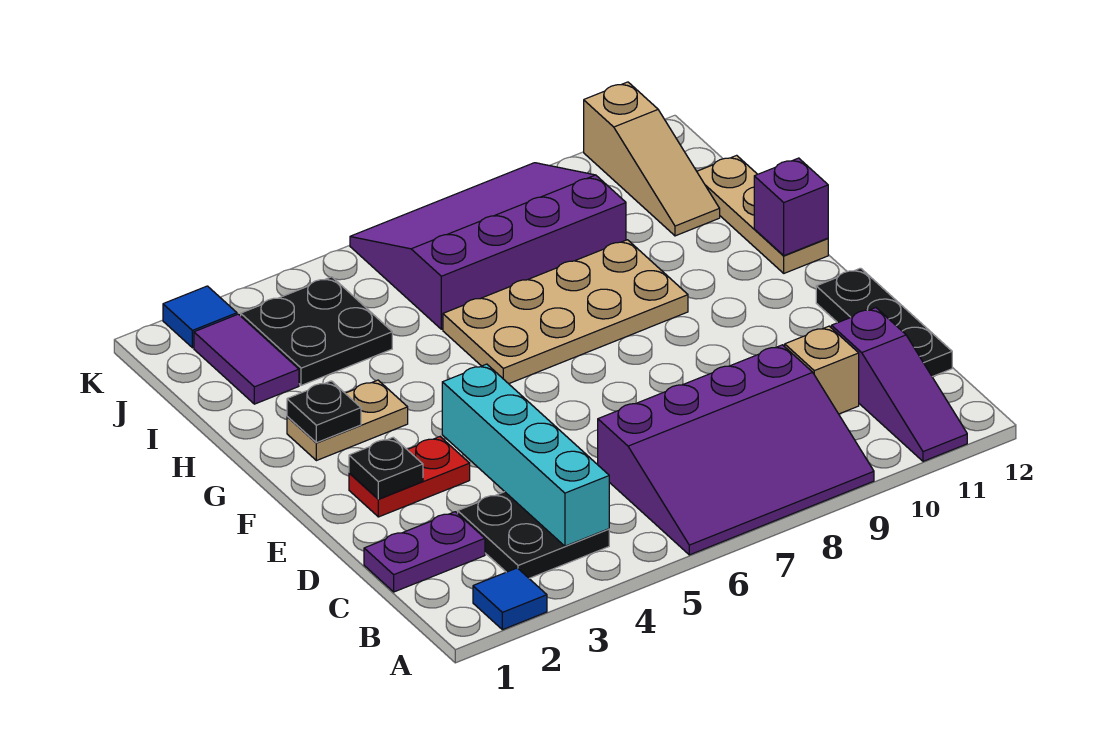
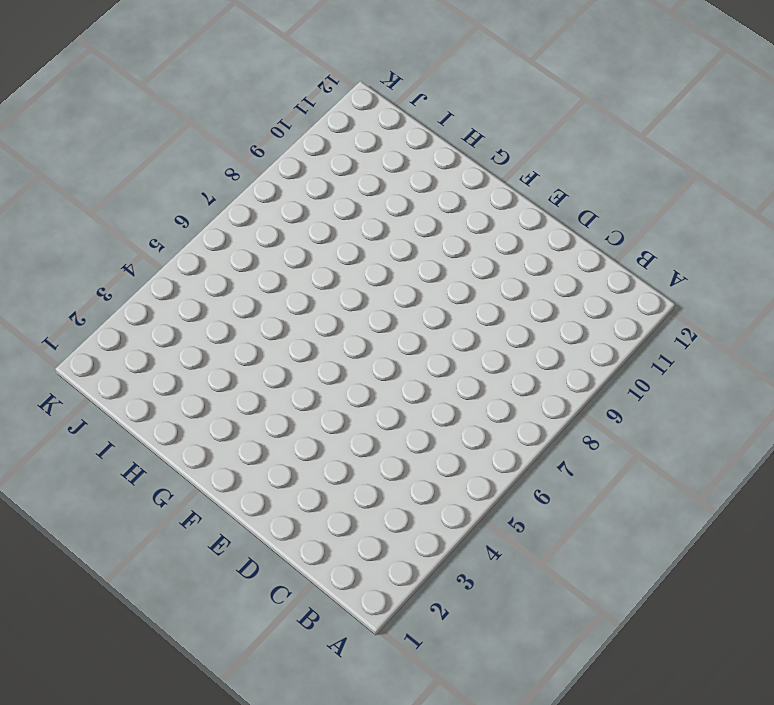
none -> blue 1x1 tile [473,568,547,630]
none -> purple 3x4 slope [598,345,874,555]
none -> purple 1x3 slope [831,308,967,461]

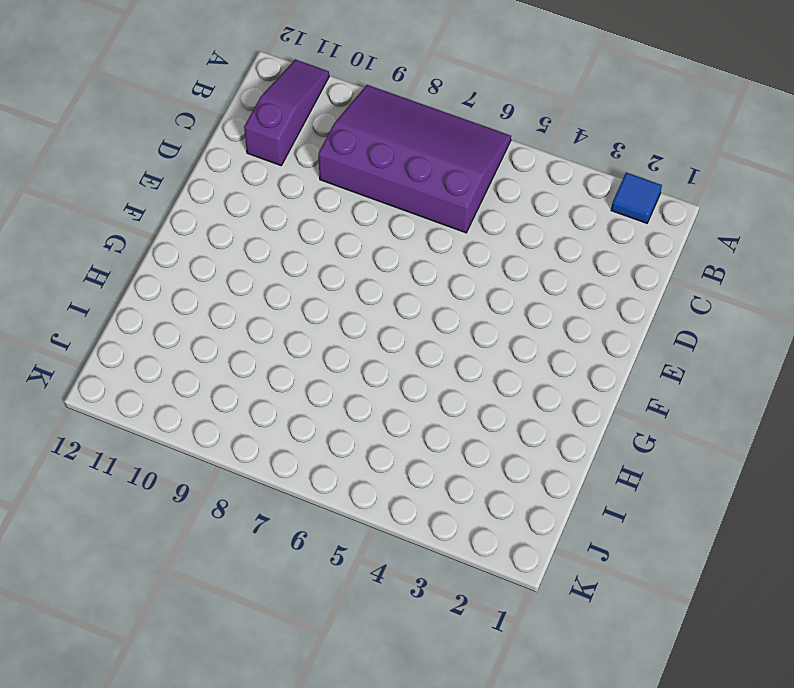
none -> black 2x2 plate [458,492,609,578]
none -> purple 1x2 plate [364,512,485,592]
none -> tan 1x1 brick [785,326,859,414]

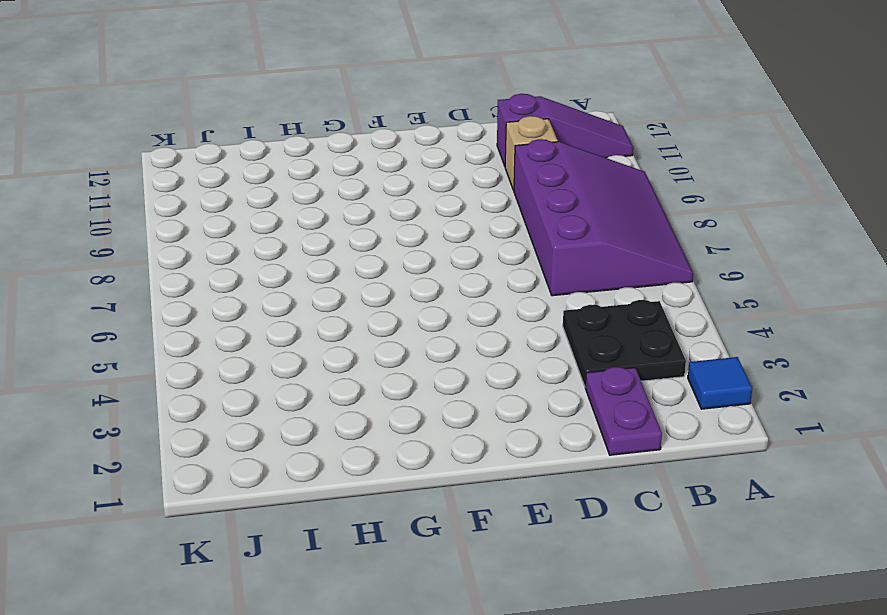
none -> black 1x3 plate [816,268,952,377]
none -> red 1x2 plate [349,437,470,517]
none -> tan 1x2 plate [287,380,408,461]

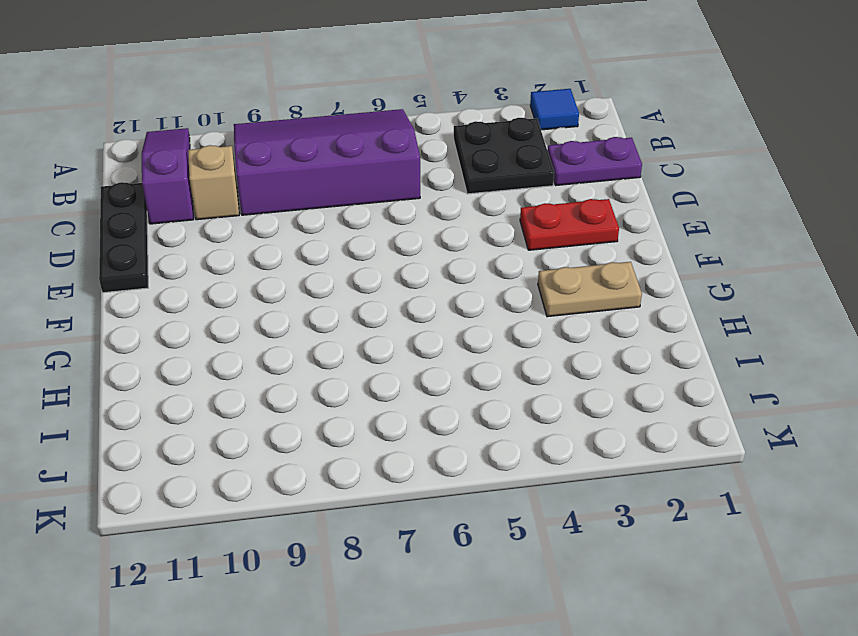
none -> tan 2x4 plate [443,240,688,384]
none -> tan 1x3 plate [697,155,828,273]
none -> purple 1x2 tile [194,314,299,404]

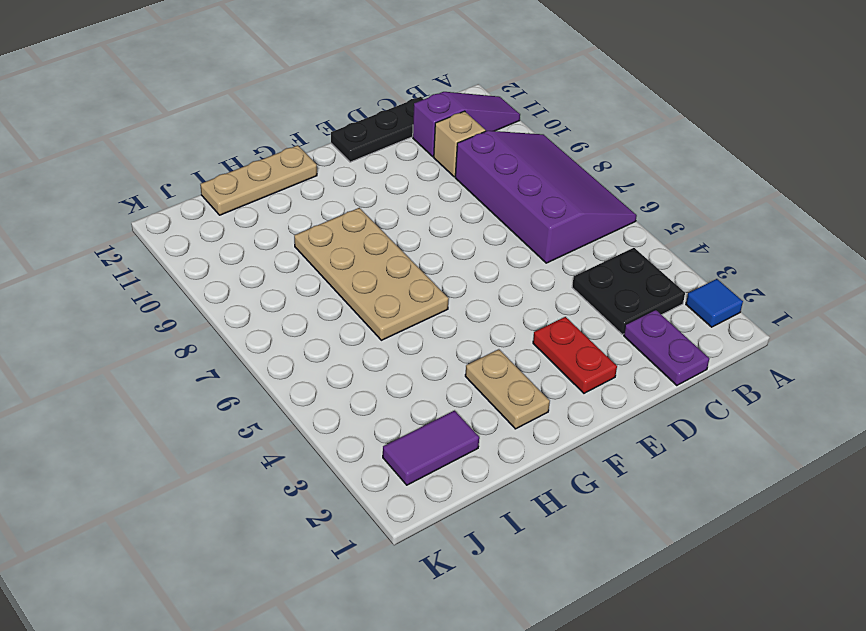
none -> black 2x2 plate [241,277,392,385]
none -> purple 3x4 slope [350,163,626,329]
none -> tan 1x3 slope [584,82,720,236]

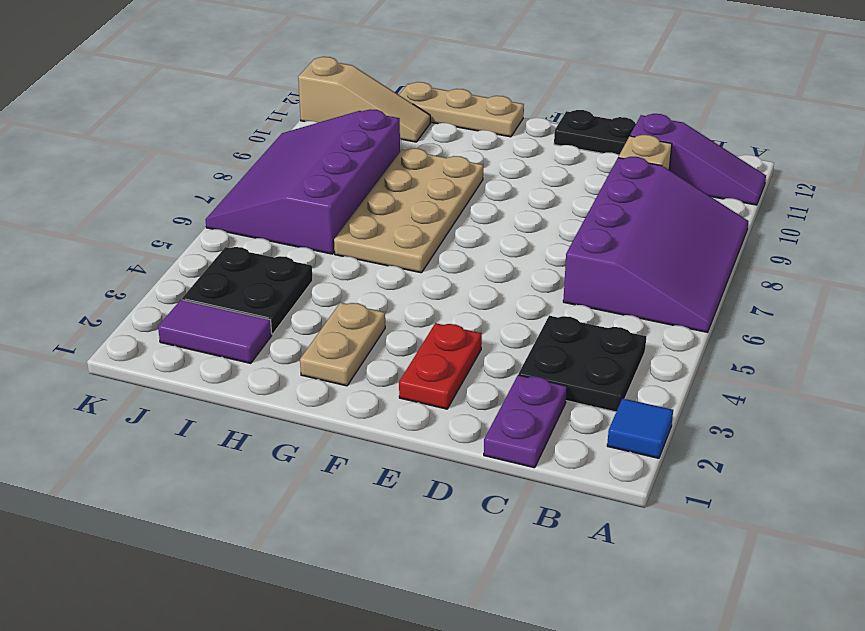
none -> blue 1x1 tile [163,286,237,348]
none -> cyan 1x4 brick [442,364,609,546]
none -> black 1x1 plate [349,437,423,499]

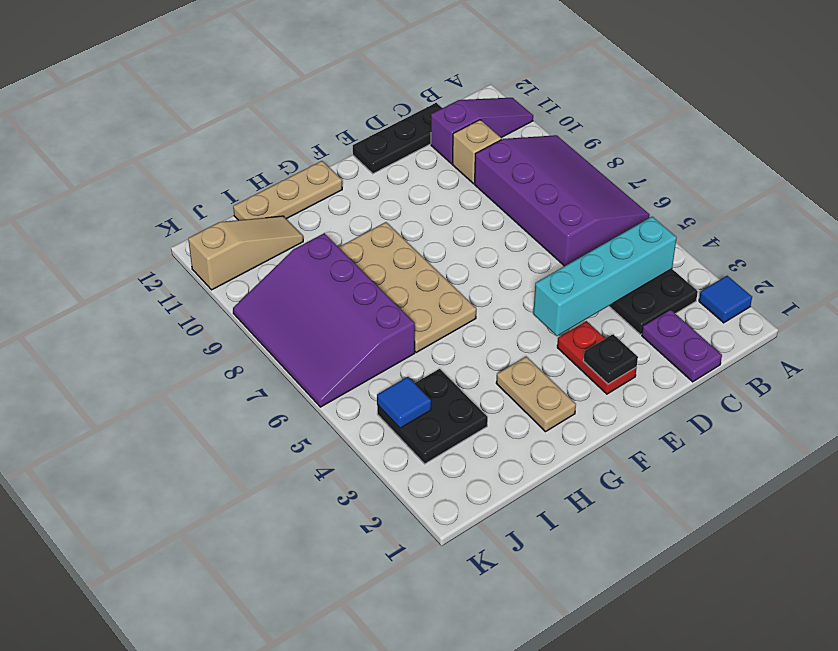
blue 1x1 tile [377,377,431,428] -> blue 1x1 tile moved to [163,286,237,348]
none -> purple 1x2 tile [194,314,299,404]
none -> black 1x1 plate [287,381,361,443]
none -> purple 1x1 brick [754,158,828,256]

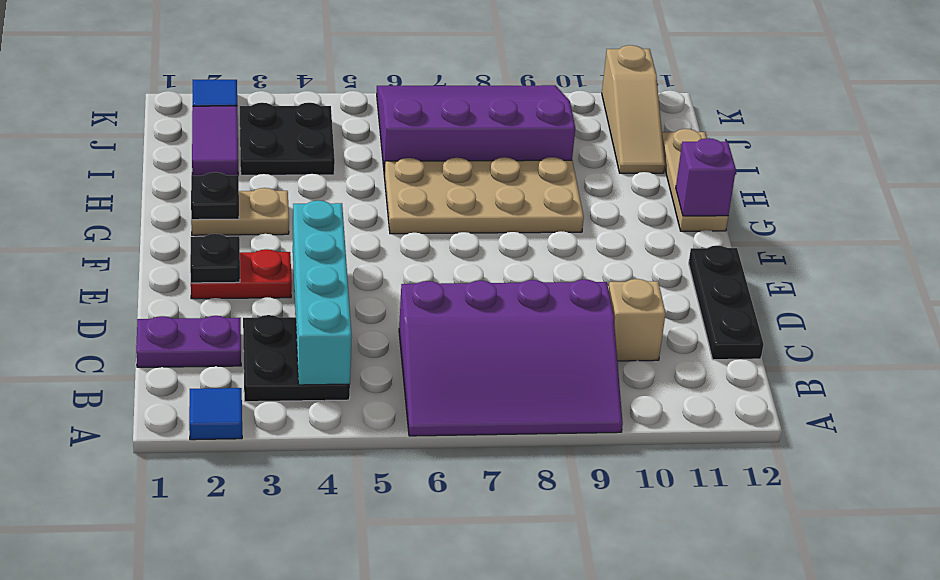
none -> purple 1x3 slope [831,308,967,461]

